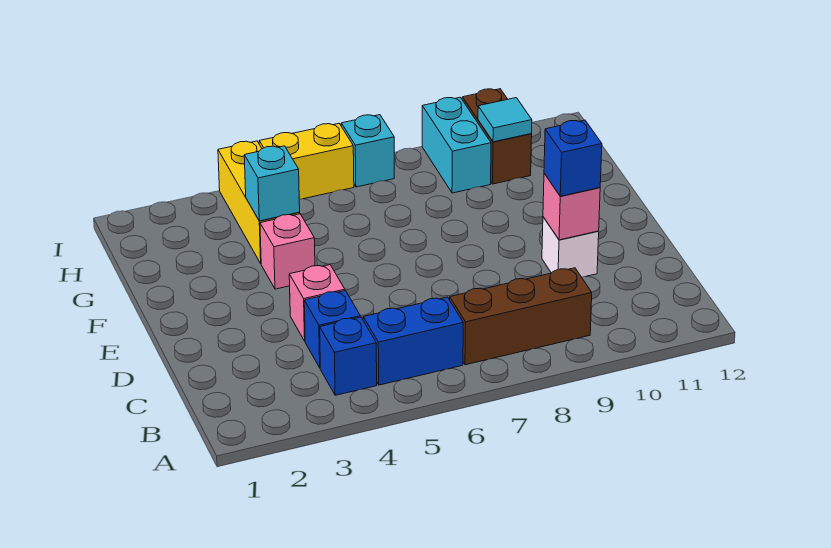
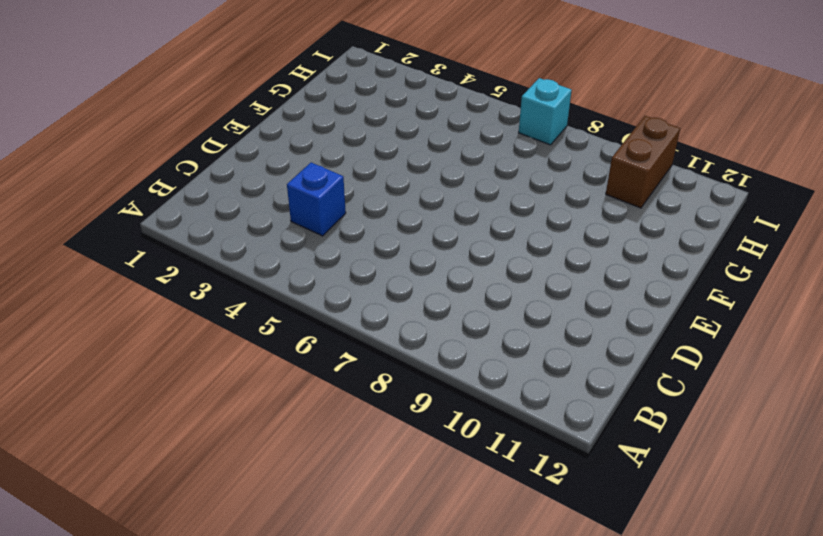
none -> blue 1x1 brick [320,317,377,395]
none -> blue 1x2 brick [363,297,463,385]
none -> brown 1x3 brick [450,268,592,365]

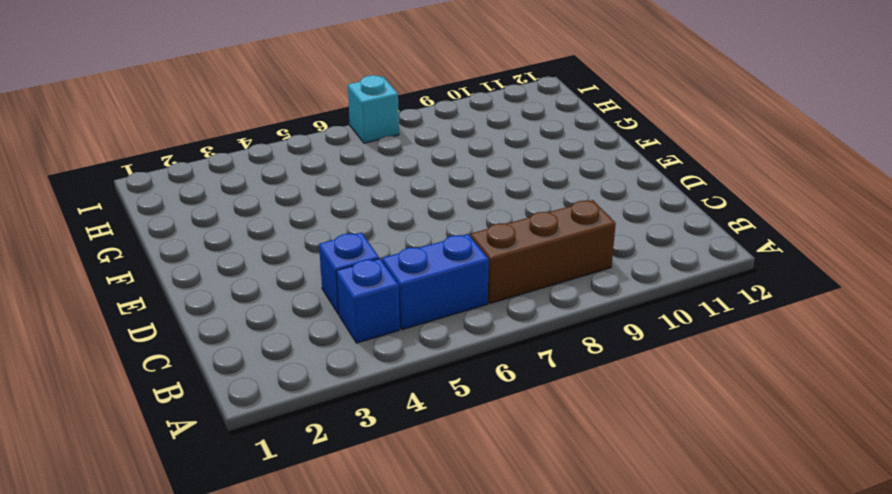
none -> pink 1x1 brick [289,265,345,341]
none -> white 1x1 brick [542,217,599,277]
none -> pink 1x1 brick [260,214,315,289]

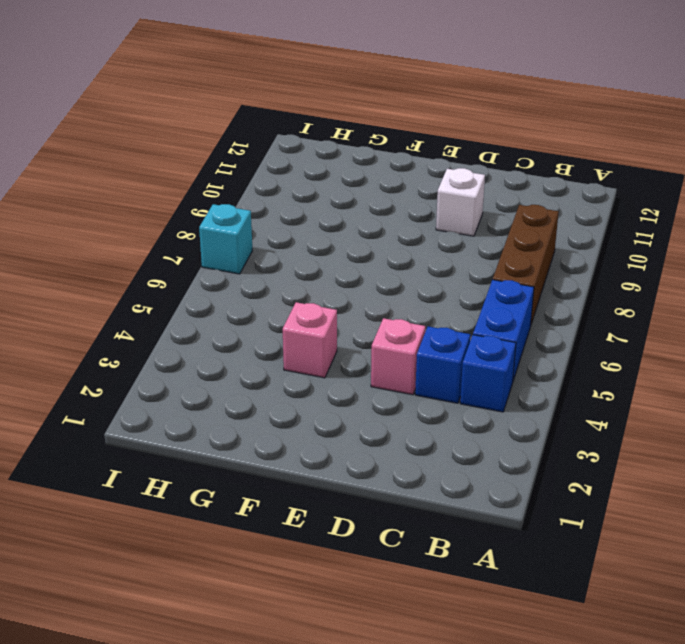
none -> yellow 1x3 brick [218,141,300,263]
none -> cyan 1x2 brick [422,97,491,193]
none -> brown 1x2 brick [462,89,532,184]

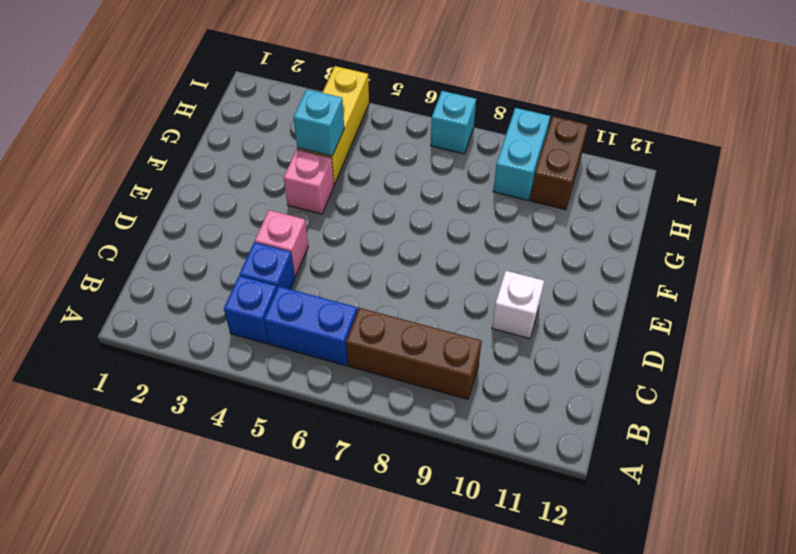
none -> yellow 1x2 brick [259,124,354,199]
none -> pink 1x1 brick [543,173,600,240]
none -> cyan 1x1 tile [478,98,532,142]

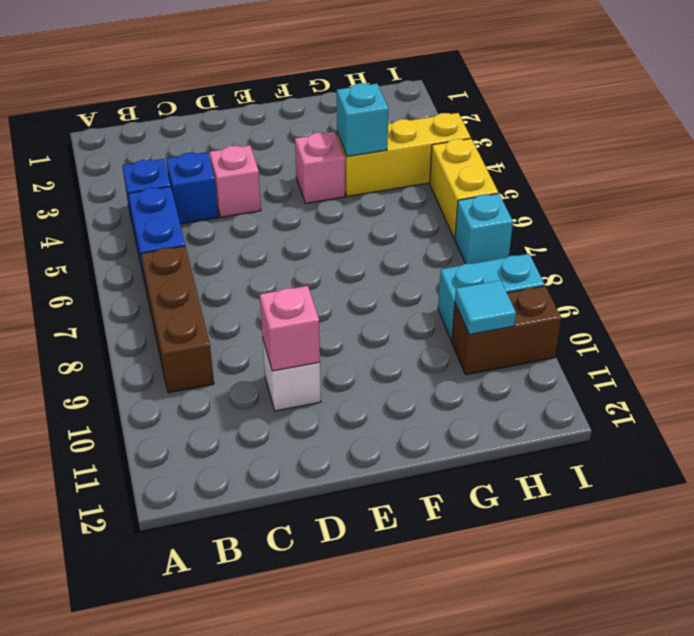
none -> blue 1x1 brick [544,120,602,196]

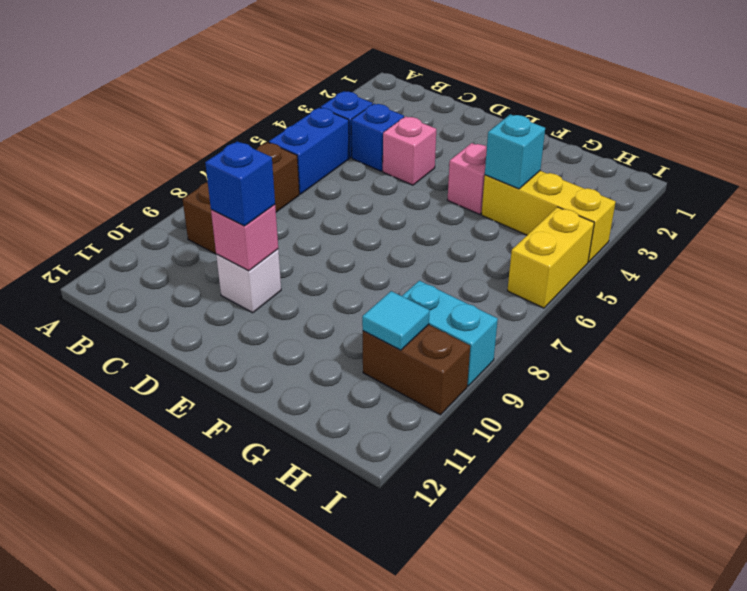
none -> cyan 1x1 brick [341,115,394,187]

